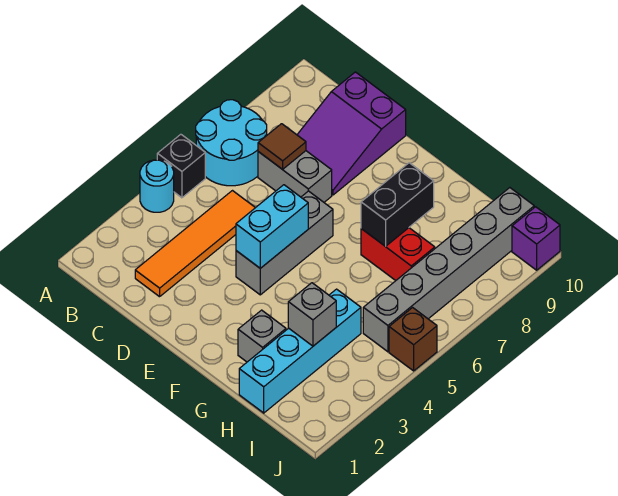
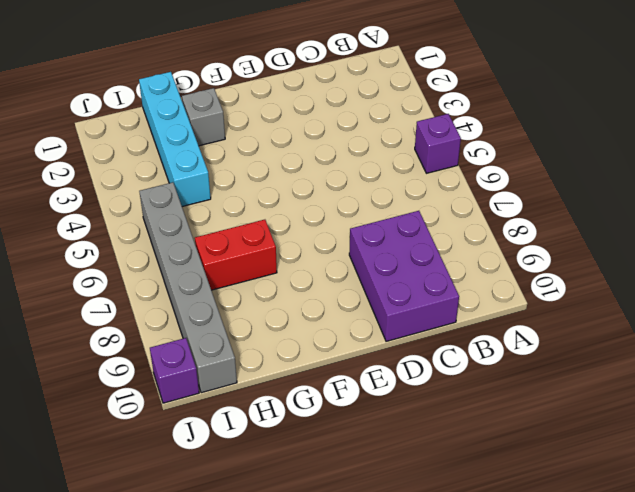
purple 1x1 brick [415,114,461,173] -> black 1x1 brick [157,134,205,198]
purple 2x3 brick [349,211,459,341] -> purple 2x3 slope [297,72,406,195]
none -> cyan 1x1 round brick [140,160,174,212]
none -> cyan 2x2 round brick [196,100,267,186]
none -> orange 1x4 tile [135,191,255,297]

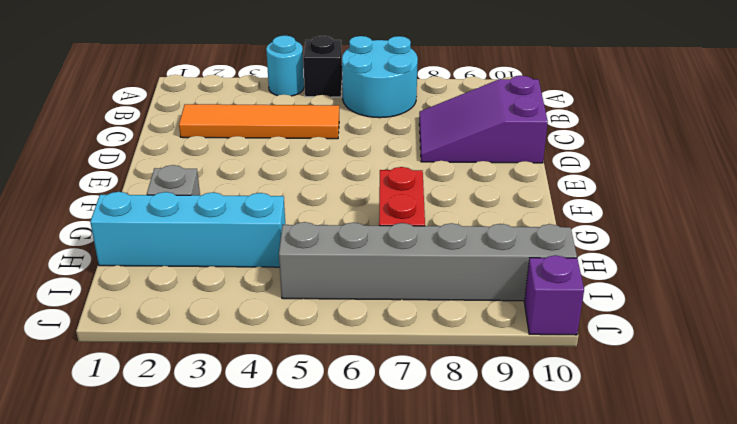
none -> grey 1x2 brick [258,151,332,202]
none -> grey 1x3 brick [236,191,333,295]
none -> brown 1x1 brick [389,308,437,371]

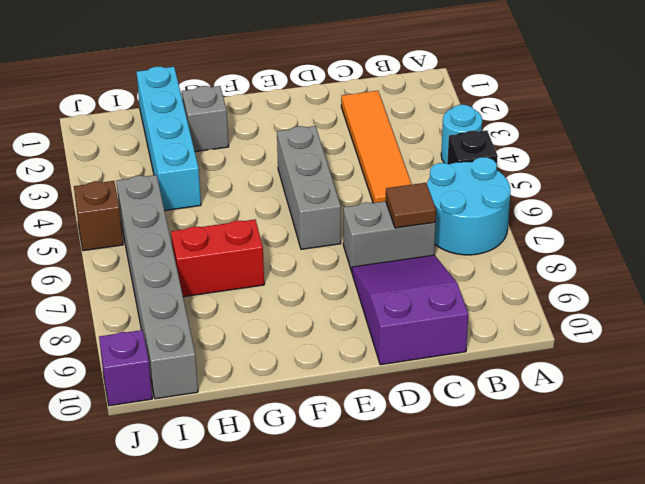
none -> cyan 1x2 brick [236,185,308,268]
none -> black 1x2 brick [361,163,434,246]
none -> grey 1x1 brick [288,283,336,346]

